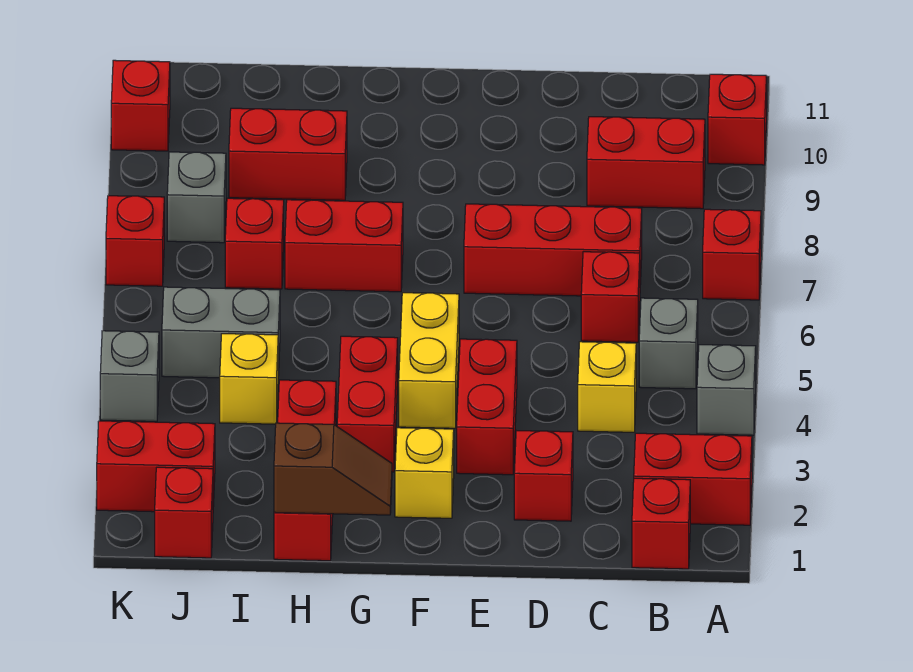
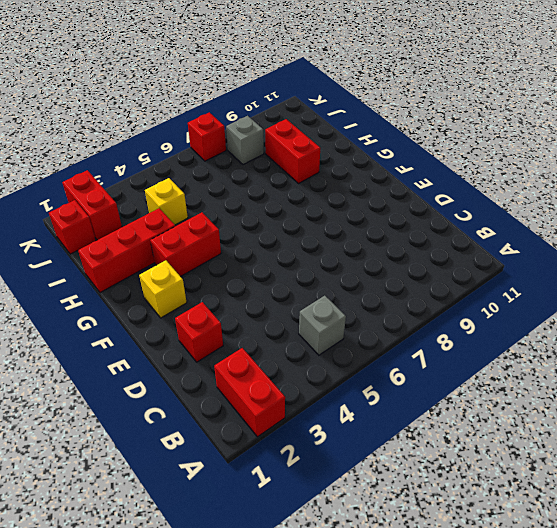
none -> grey 1x1 brick [697,345,756,435]
none -> red 1x1 brick [703,209,761,300]
none -> red 1x1 brick [708,74,767,165]

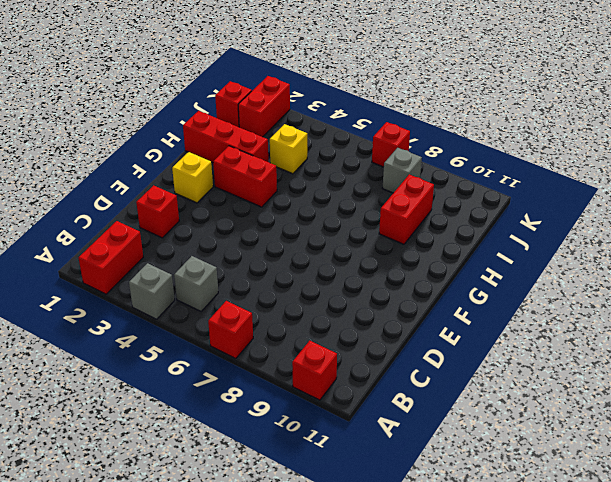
none -> red 1x1 brick [632,478,690,569]
none -> red 1x2 brick [587,117,705,209]
none -> yellow 1x1 brick [578,342,636,432]

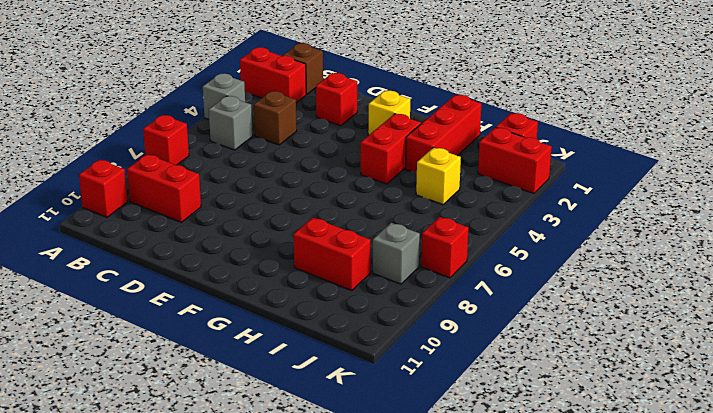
brown 1x1 brick [283,43,323,94] -> red 1x1 brick [632,478,690,569]
brown 1x1 brick [254,91,297,145] -> yellow 1x1 brick [578,342,636,432]
none -> red 1x1 brick [581,252,640,342]
none -> red 1x3 brick [464,204,642,296]
none -> red 1x2 brick [457,339,517,475]

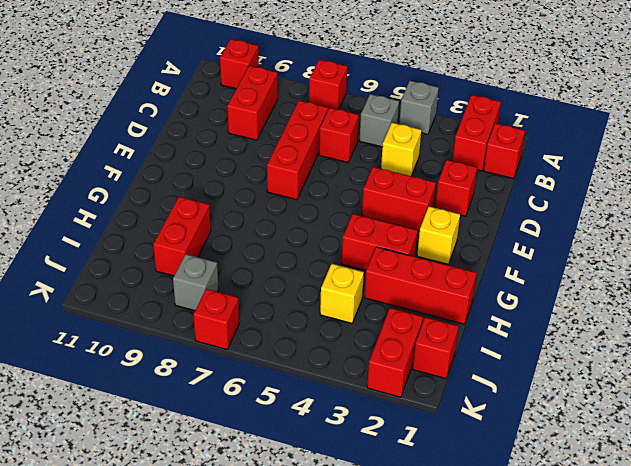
none -> yellow 1x2 brick [399,293,459,428]
none -> red 1x2 brick [285,200,403,292]
none -> grey 1x2 brick [162,287,280,378]

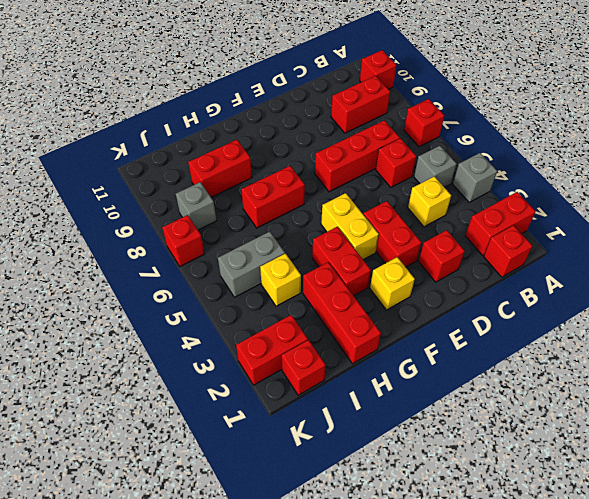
none -> red 1x1 brick [225,198,284,289]
none -> grey 1x1 brick [100,331,159,421]
none -> red 1x1 brick [111,60,170,151]

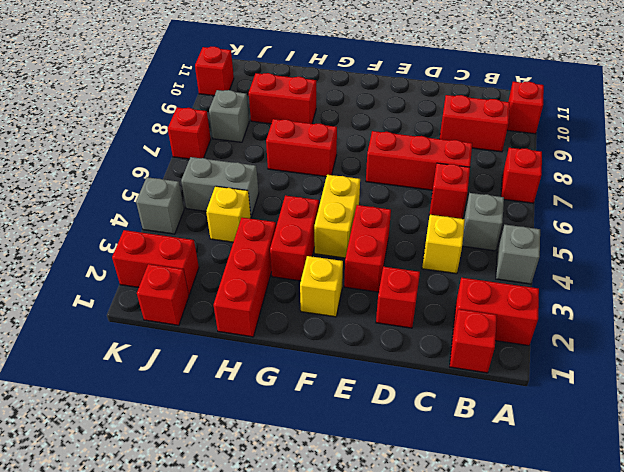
none -> red 1x1 brick [225,198,284,289]
none -> brown 1x2 slope [274,423,392,515]

